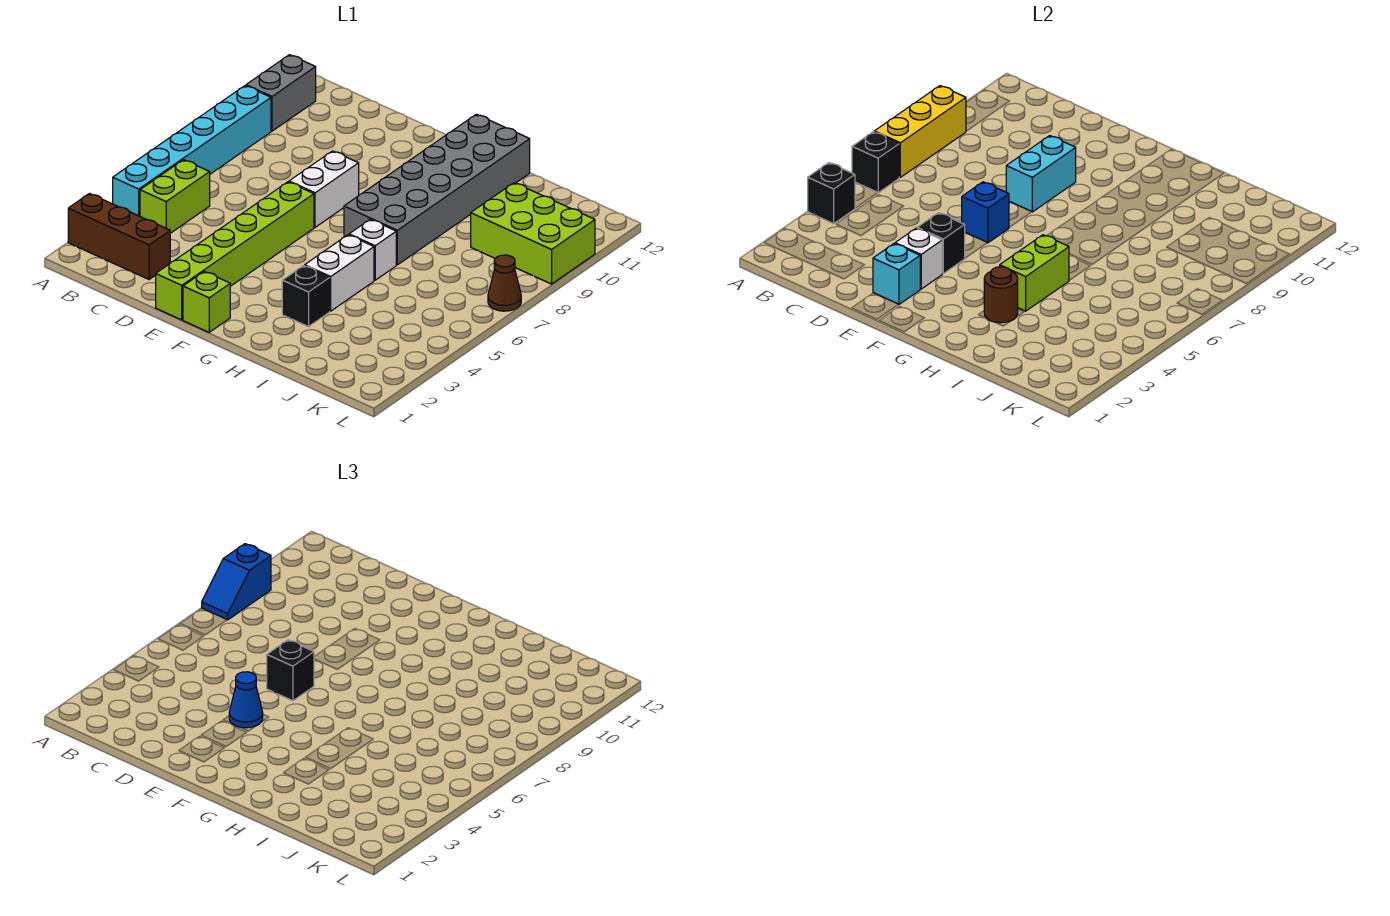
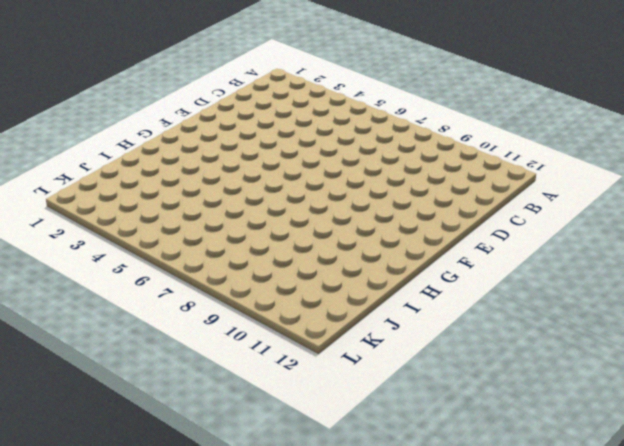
none -> brown 1x3 brick [68,194,170,279]
none -> cyan 1x6 brick [113,86,271,216]
none -> grey 1x2 brick [246,55,316,131]

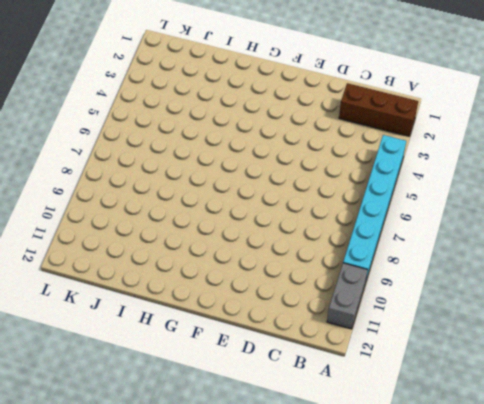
none -> lime 1x2 brick [140,160,210,233]
none -> lime 1x6 brick [156,182,314,320]
none -> white 1x2 brick [289,151,359,227]

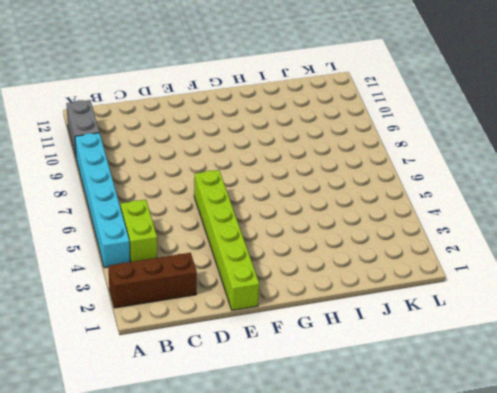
none -> white 1x2 brick [289,151,359,227]
none -> lime 1x1 brick [183,271,230,332]
none -> grey 2x6 brick [344,114,530,265]

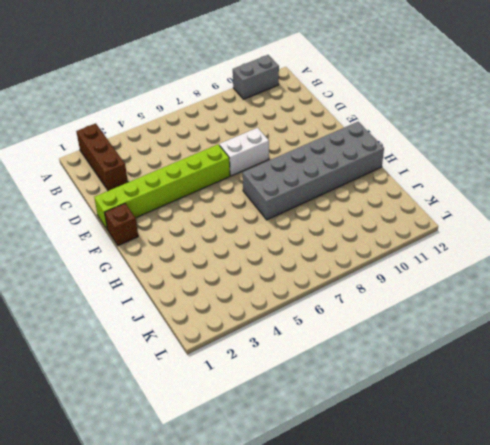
brown 1x1 brick [105,204,138,246] -> lime 1x1 brick [183,271,230,332]
none -> cyan 1x6 brick [113,86,271,216]
none -> lime 1x2 brick [140,160,210,233]
none -> black 1x1 brick [282,266,330,327]

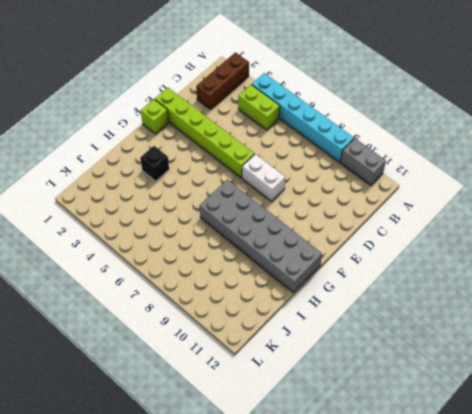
none -> white 1x2 brick [305,235,374,311]
none -> white 1x1 brick [349,219,396,280]
none -> lime 2x3 brick [471,183,595,284]

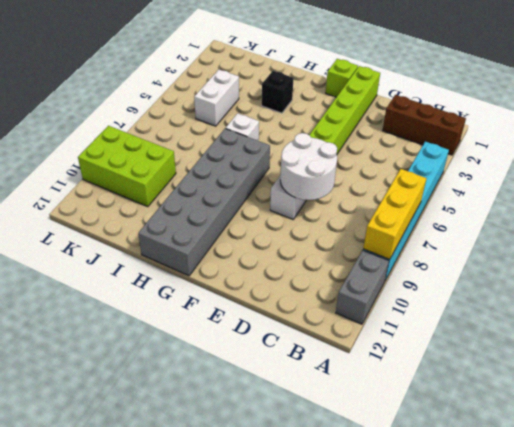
white 2x2 round brick [280,133,337,200] -> cyan 1x2 brick [1006,136,1076,212]
white 1x2 brick [194,70,239,126] -> white 1x2 brick moved to [305,235,374,311]
none -> lime 1x2 brick [140,160,210,233]
none -> brown 1x1 cone [488,255,521,311]
none -> black 1x1 brick [808,163,855,224]

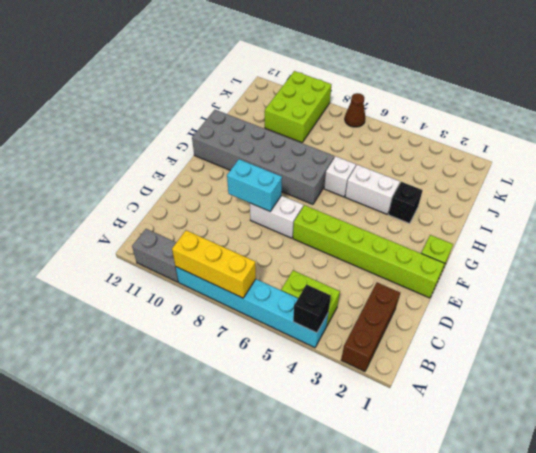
none -> black 1x1 brick [852,132,899,193]
none -> cyan 1x1 brick [873,244,920,304]
none -> white 1x1 brick [895,228,943,289]

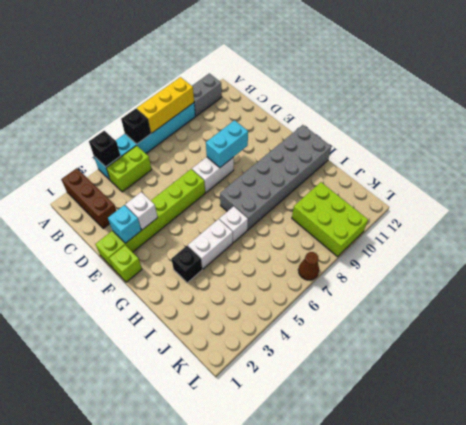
none -> black 1x1 brick [917,213,965,274]
none -> blue 1x1 brick [962,182,1009,243]
none -> brown 1x1 round brick [984,267,1018,323]

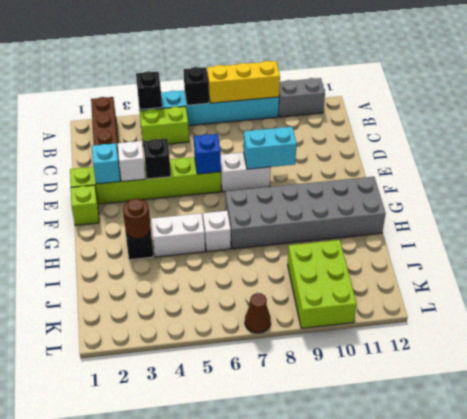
none -> lime 1x2 brick [1000,235,1069,311]
none -> blue 1x2 slope [202,544,271,620]
none -> blue 1x1 cone [229,672,263,728]

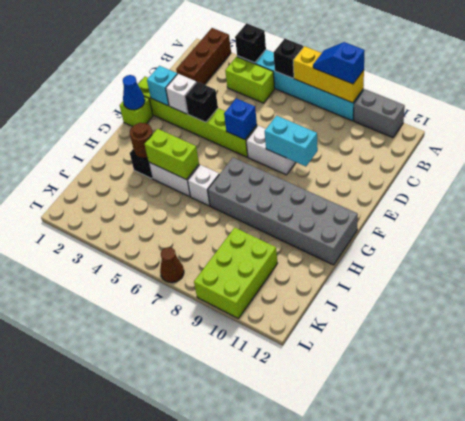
blue 1x1 cone [123,75,145,110] -> blue 1x1 cone moved to [229,672,263,728]
none -> black 1x1 brick [267,640,314,701]

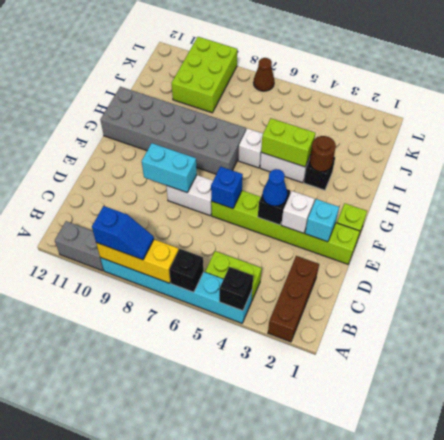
none -> black 1x1 brick [267,640,314,701]

